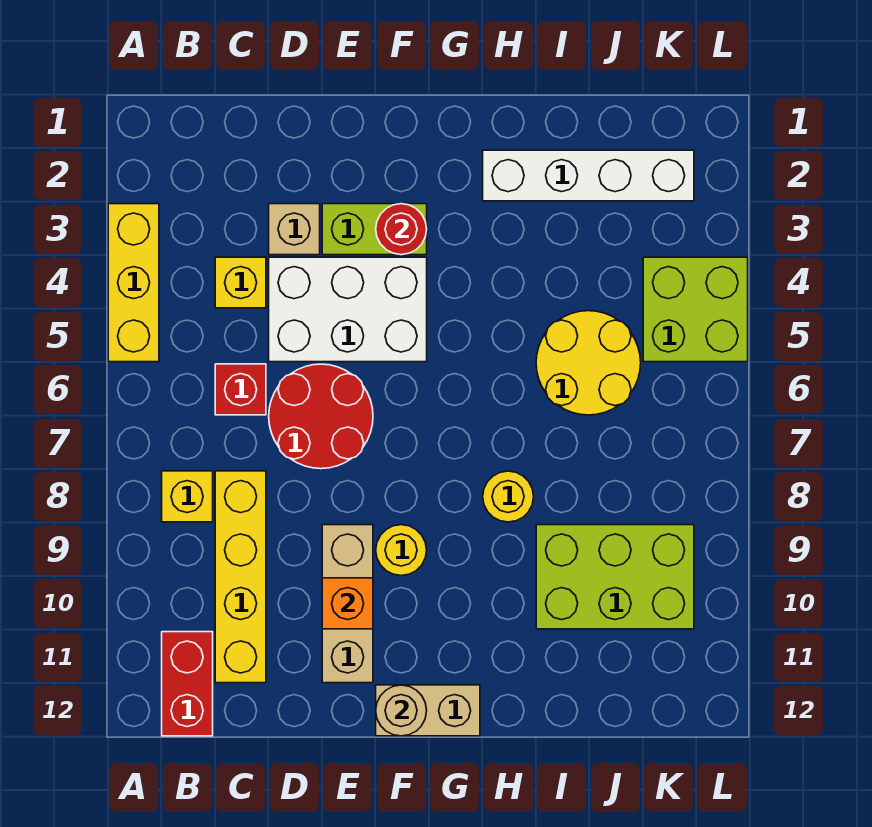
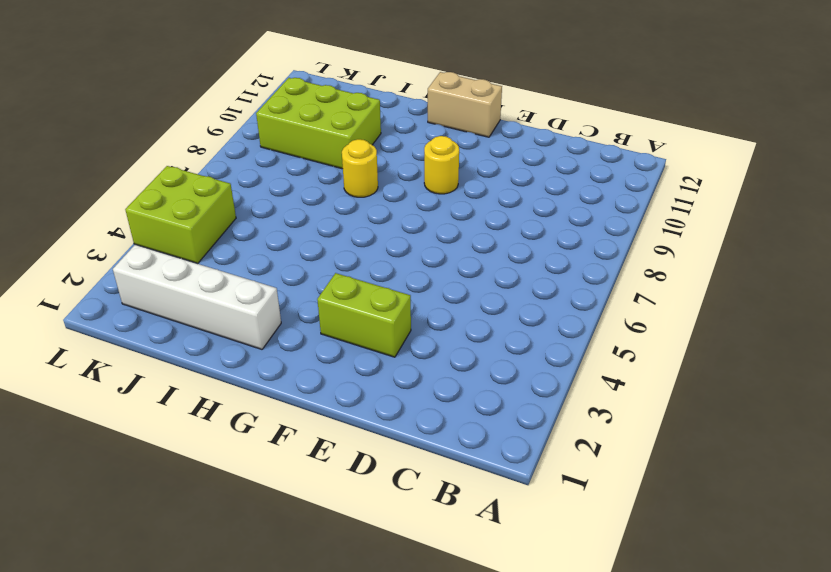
none -> yellow 1x3 brick [108,204,159,362]
none -> yellow 1x1 brick [162,471,213,522]
none -> red 1x2 brick [162,632,213,736]

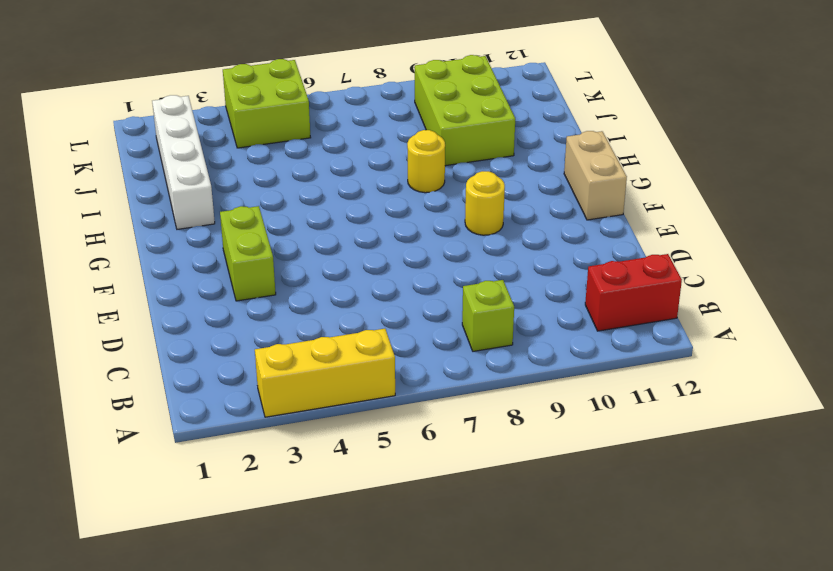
lime 1x1 brick [462,280,514,351] -> yellow 1x1 brick [162,471,213,522]
none -> yellow 1x1 brick [215,257,266,308]
none -> red 1x1 brick [215,364,266,415]
none -> yellow 1x4 brick [215,471,266,683]

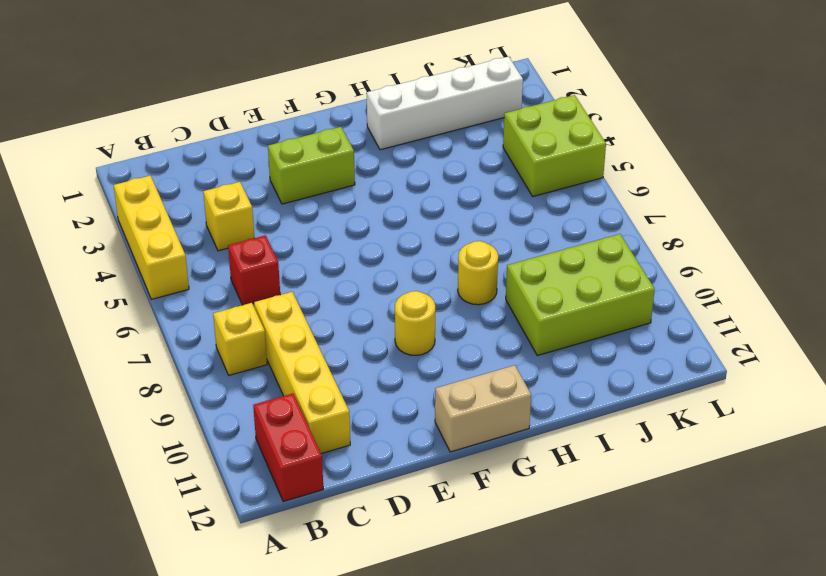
none -> tan 1x1 brick [269,204,320,255]
none -> white 2x3 brick [269,257,427,362]
none -> red 2x2 round brick [269,364,373,469]

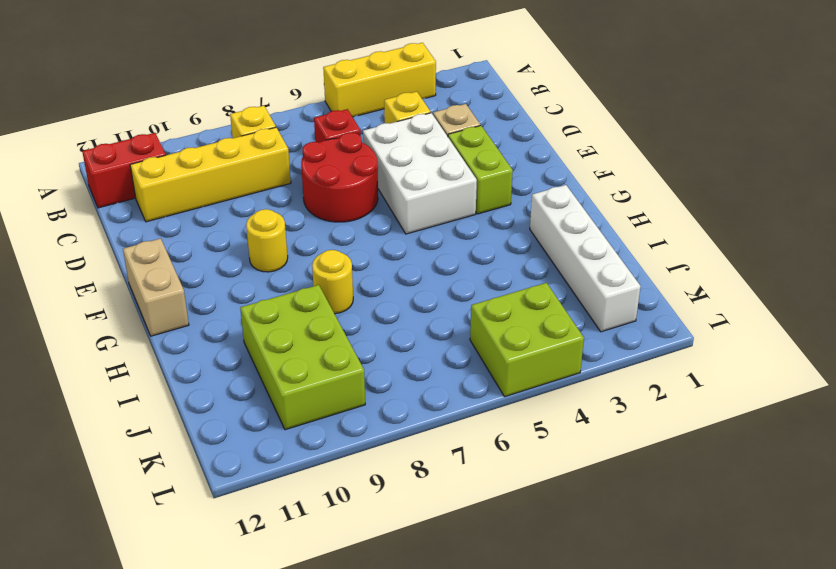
none -> tan 1x3 brick [322,525,373,683]
none -> yellow 2x2 round brick [536,311,641,415]
none -> orange 1x1 brick [322,578,373,629]

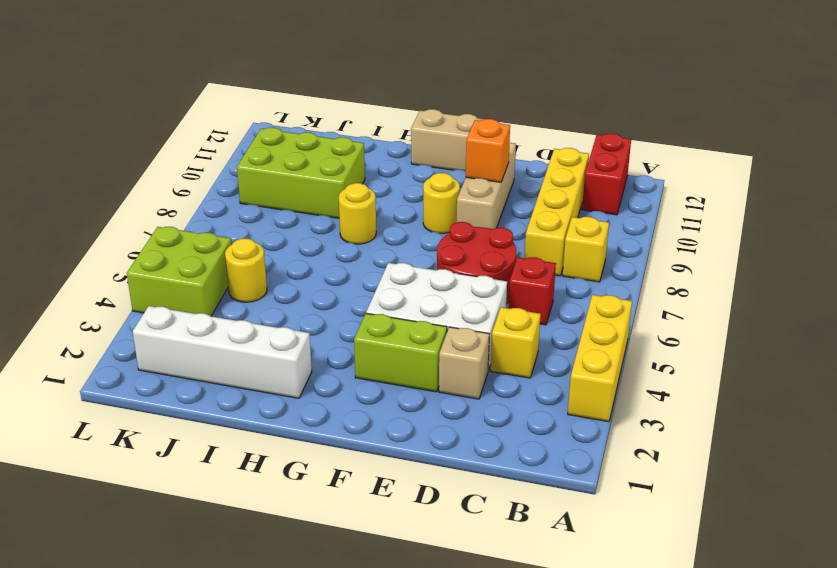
yellow 1x1 round brick [225,239,267,302] -> yellow 2x2 round brick [536,311,641,415]
none -> red 1x1 round brick [376,204,427,255]
none -> tan 1x1 round brick [376,685,427,736]

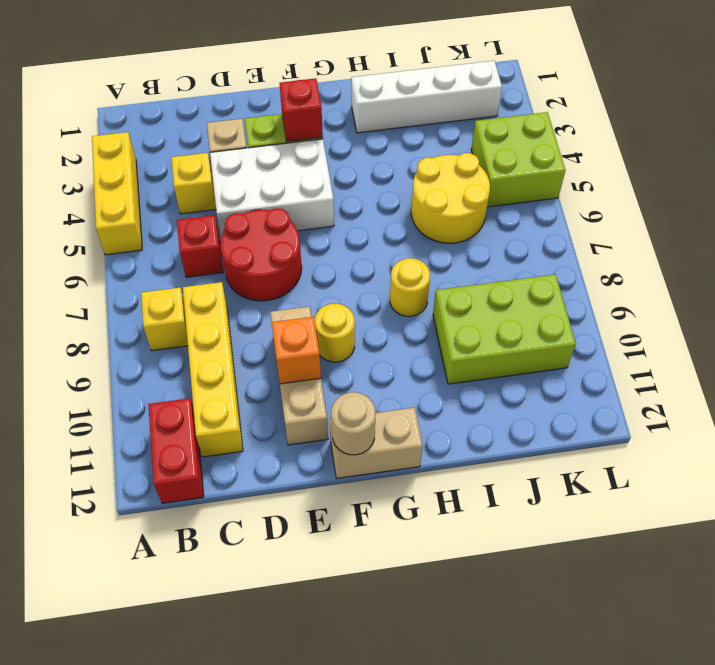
red 1x1 brick [280,78,323,142] -> red 1x1 round brick [376,204,427,255]

